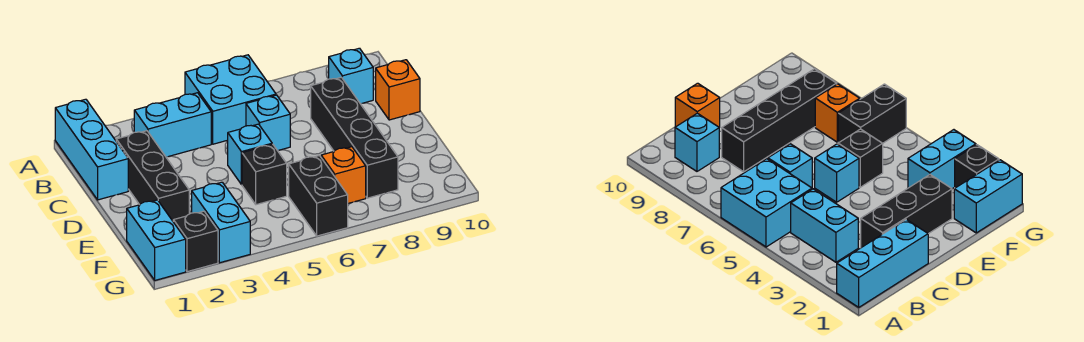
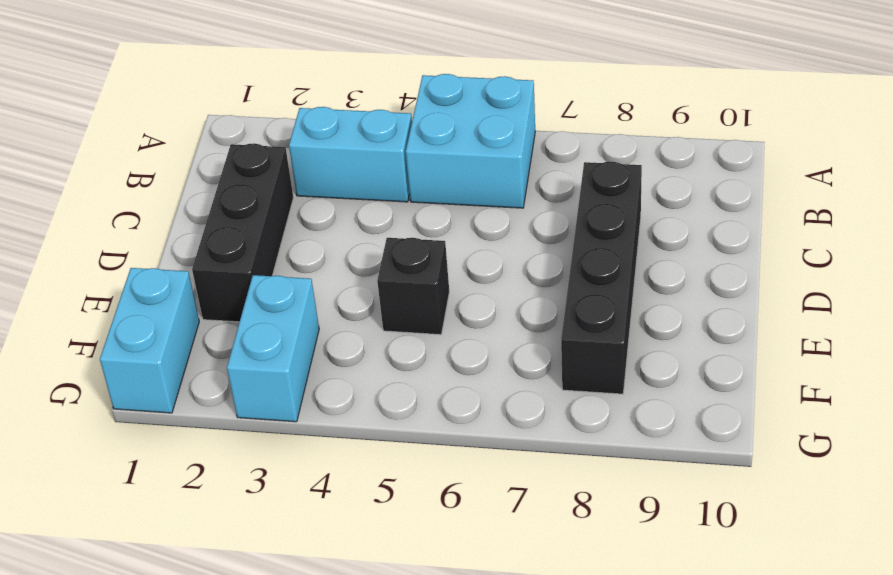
none -> cyan 1x3 brick [55,99,128,200]
none -> cyan 1x1 brick [329,48,373,104]
none -> cyan 1x1 brick [246,95,290,151]

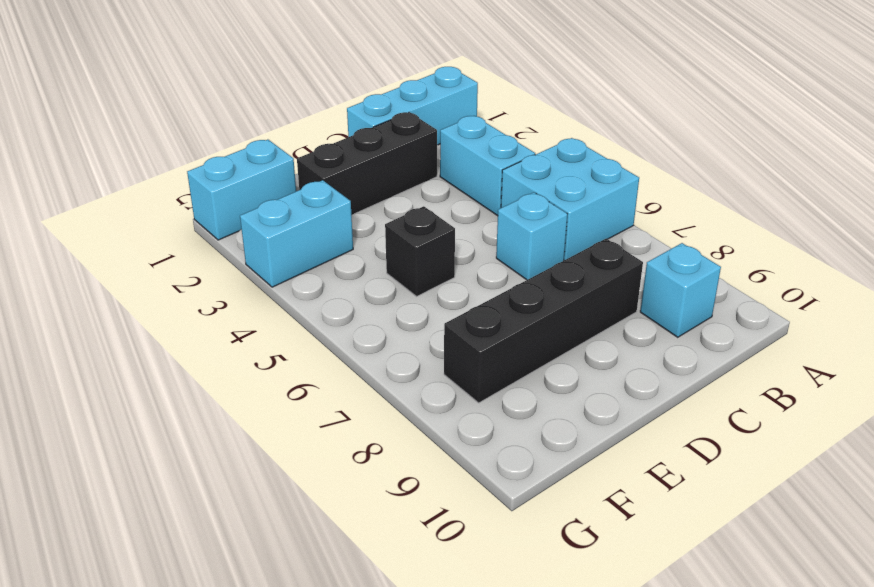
none -> orange 1x1 brick [376,60,420,120]
none -> cyan 1x1 brick [228,124,272,185]
none -> black 1x2 brick [289,156,348,236]

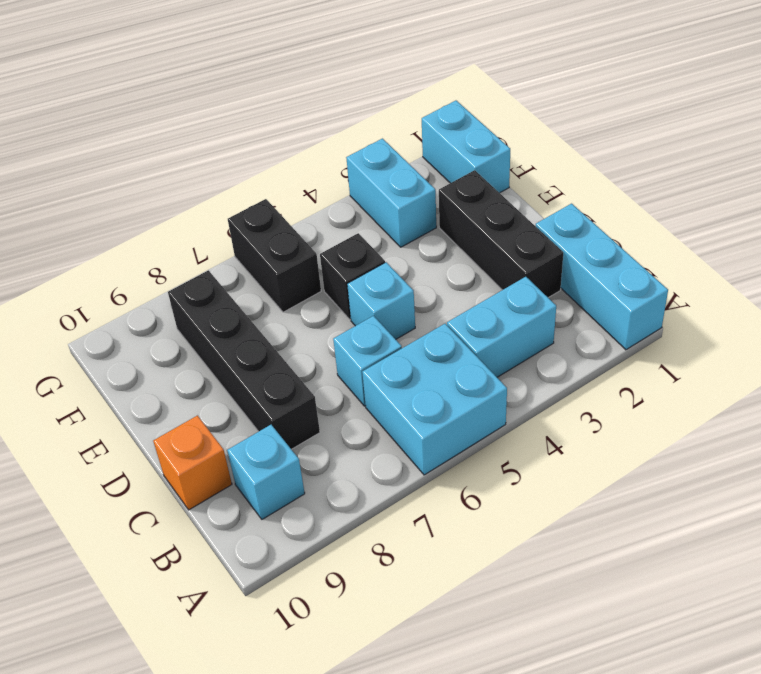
none -> orange 1x1 brick [321,147,366,203]
none -> black 1x1 brick [173,211,218,272]

